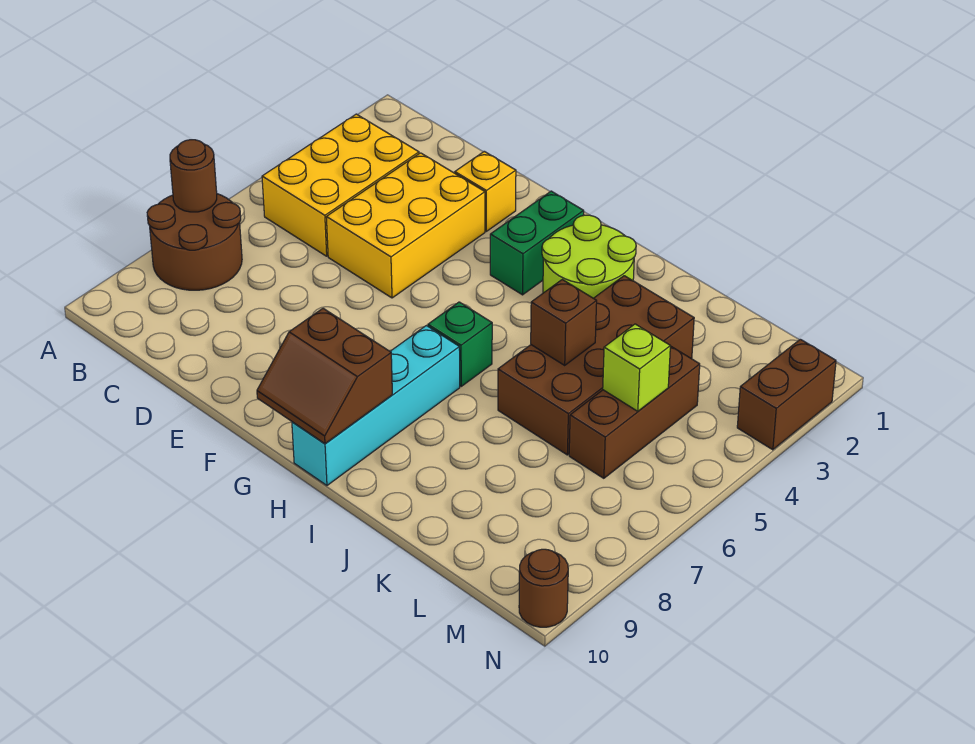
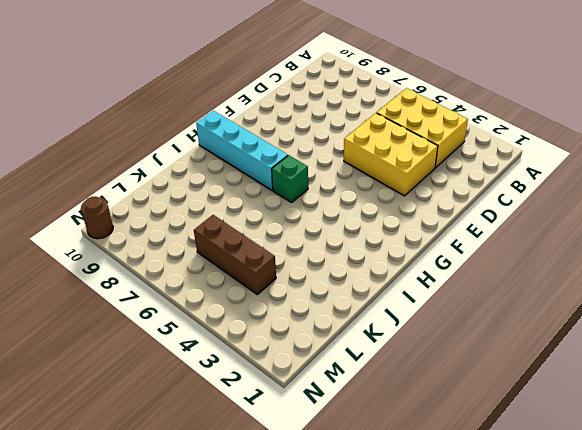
none -> brown 2x2 round brick [147,194,242,290]
none -> yellow 1x1 brick [455,151,516,231]
none -> green 1x2 brick [490,191,584,295]

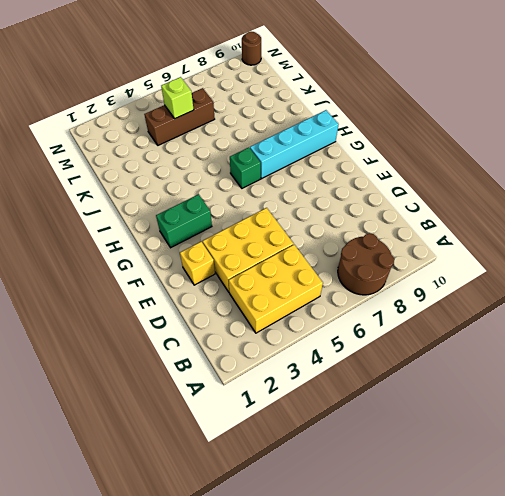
none -> lime 2x2 round brick [542,215,636,298]
none -> brown 2x4 brick [498,276,694,455]
none -> brown 1x2 brick [737,339,836,450]

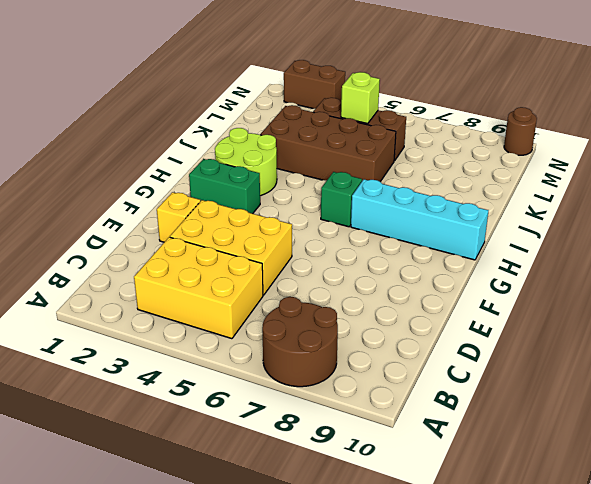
none -> brown 1x1 round brick [170,140,217,212]
none -> brown 2x2 slope [257,308,392,444]
none -> brown 1x1 brick [531,280,597,365]

